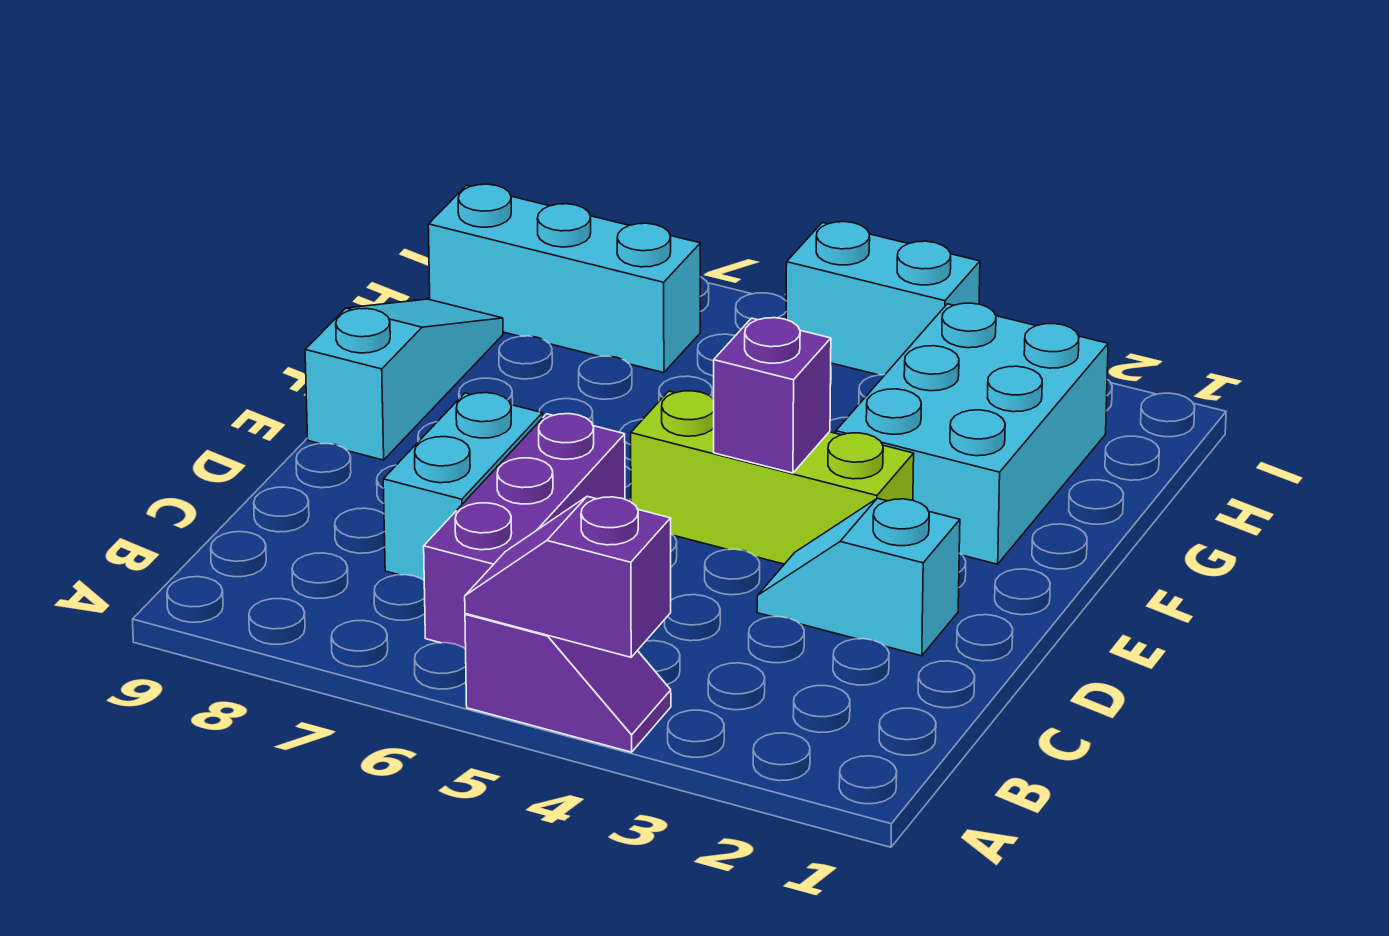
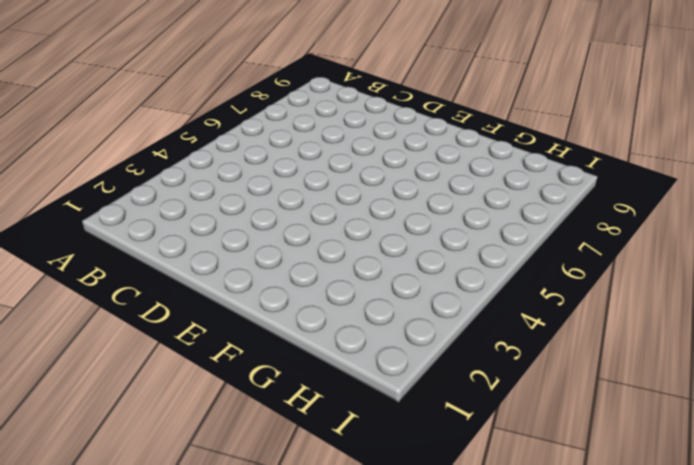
none -> purple 1x2 slope [465,614,671,752]
none -> purple 1x3 brick [424,414,625,649]

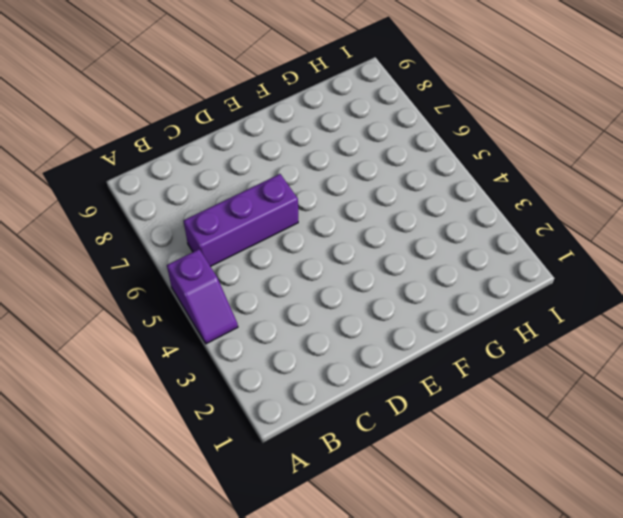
none -> cyan 1x2 brick [383,393,543,580]
none -> cyan 1x2 slope [757,498,960,656]

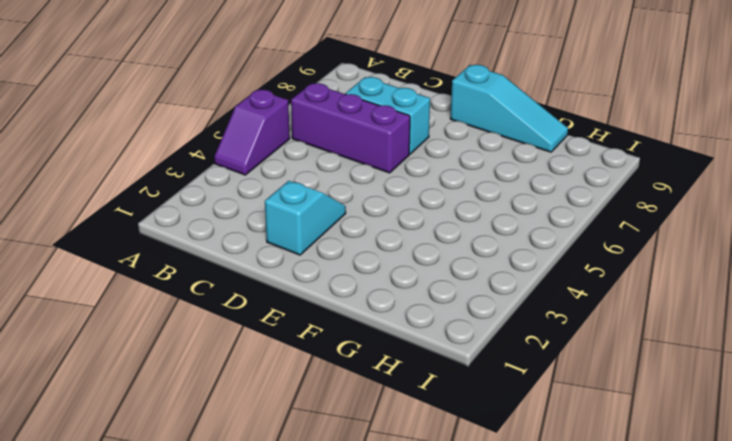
none -> lime 1x3 brick [631,391,914,564]
none -> cyan 2x3 brick [836,303,1108,564]

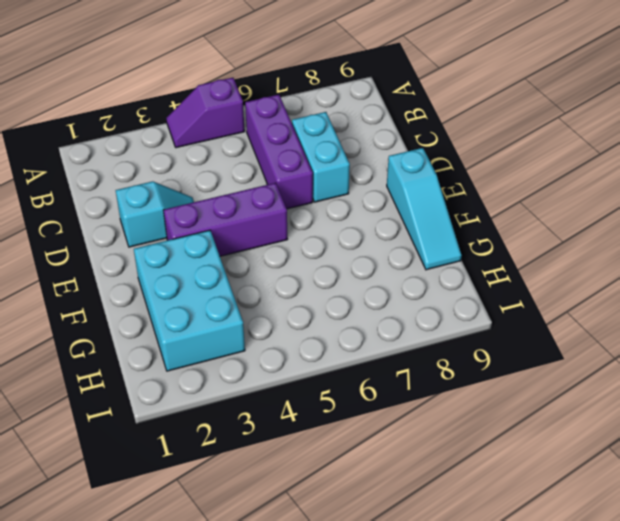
purple 1x3 brick [163,183,288,256] -> lime 1x3 brick [631,391,914,564]
none -> cyan 1x3 brick [428,184,700,373]
none -> cyan 1x2 brick [786,222,980,375]

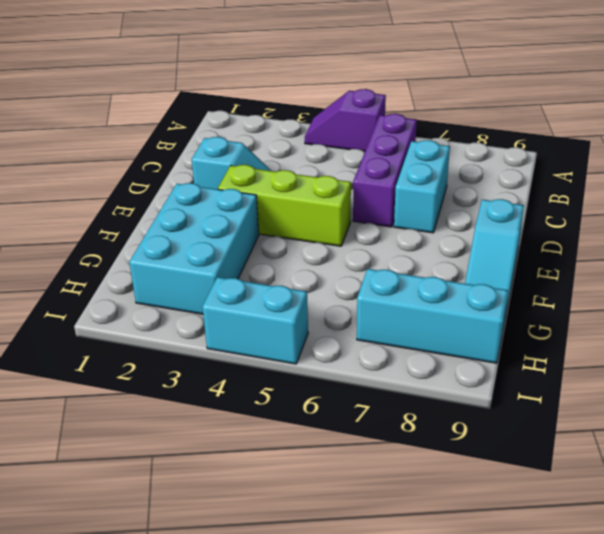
none -> purple 1x2 slope [465,496,671,657]
none -> purple 1x1 brick [714,318,831,473]

